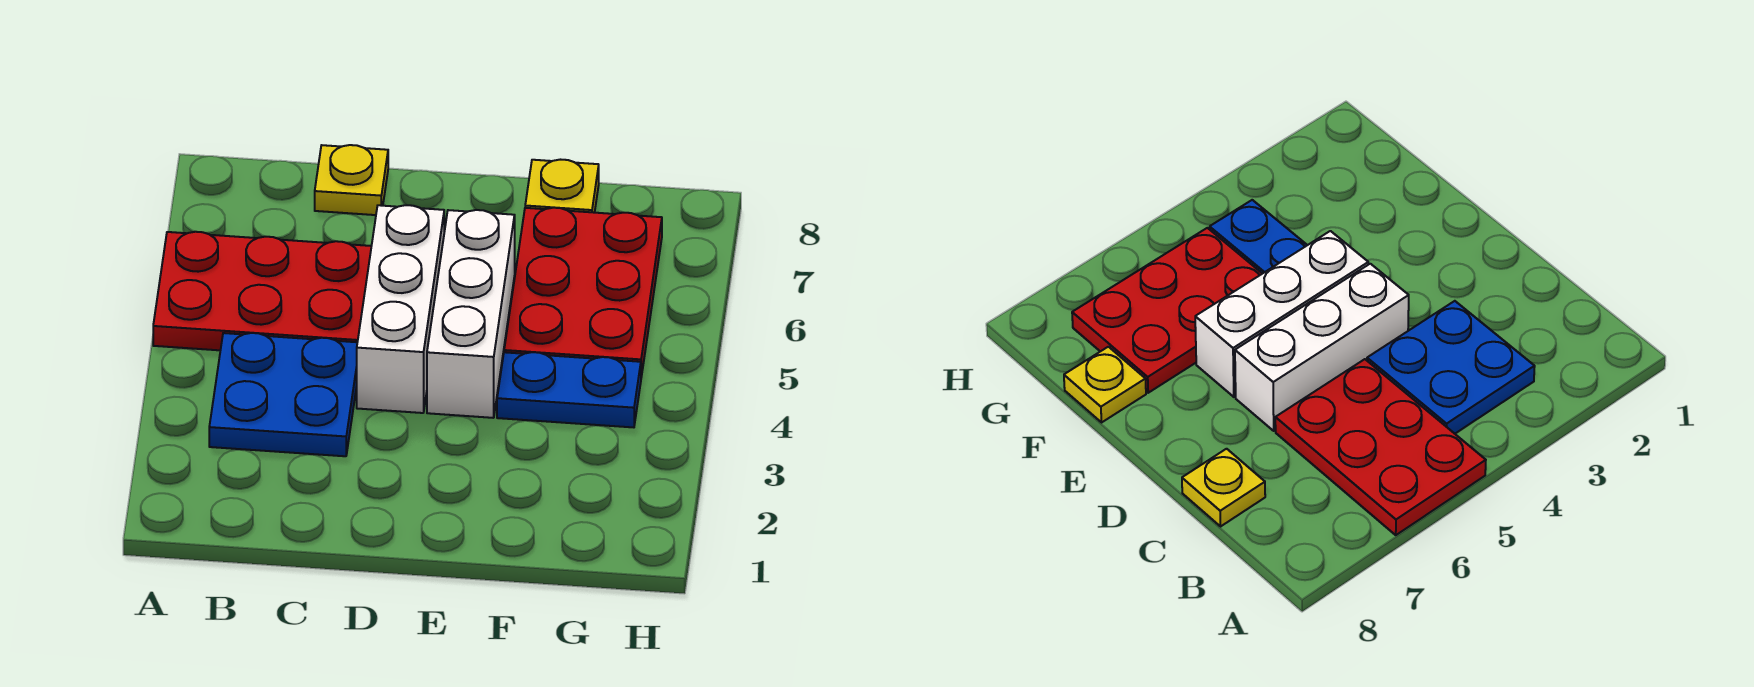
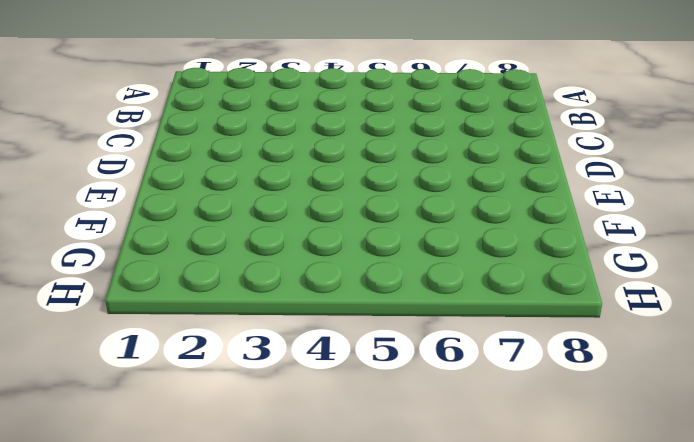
none -> red 2x3 plate [153,232,371,350]
none -> blue 2x2 plate [209,333,357,456]

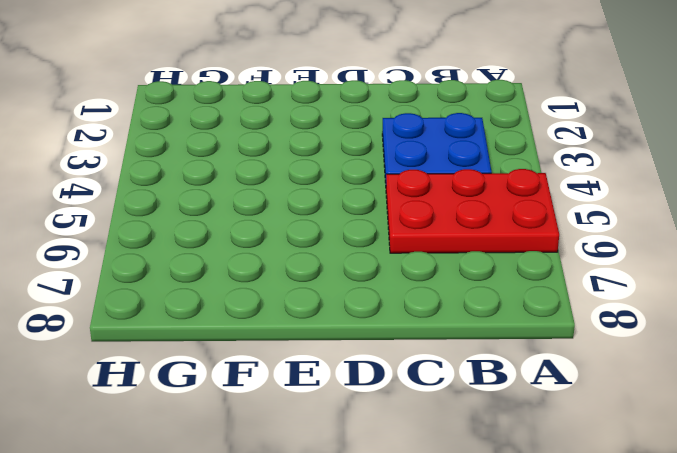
none -> yellow 1x1 plate [315,145,388,215]
none -> white 1x3 brick [357,205,444,413]

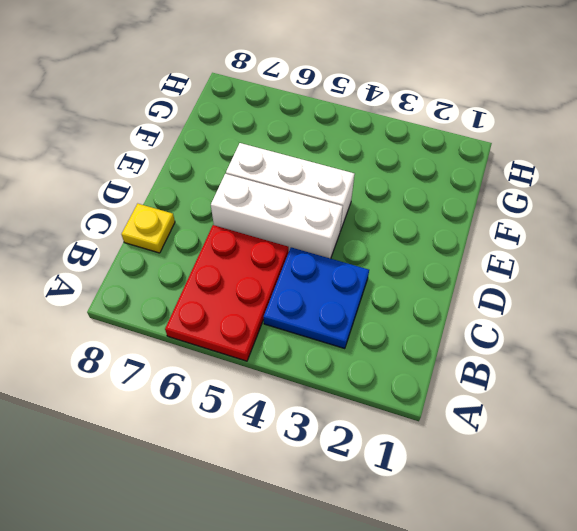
none -> blue 1x2 plate [497,352,641,427]
none -> red 2x3 plate [504,208,662,377]

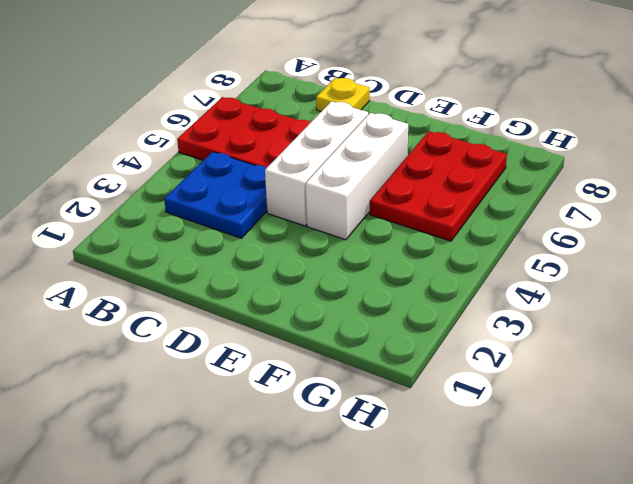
none -> blue 1x2 plate [497,352,641,427]
none -> yellow 1x1 plate [525,160,599,213]

